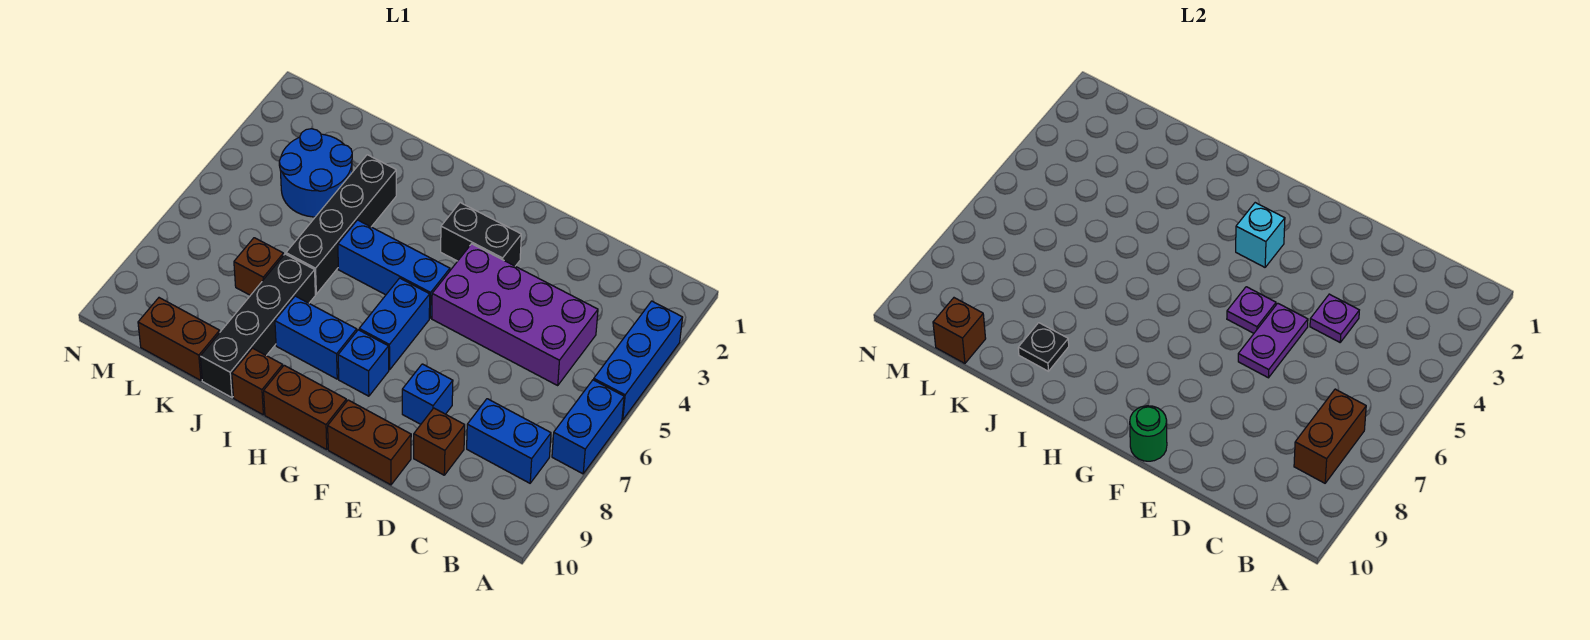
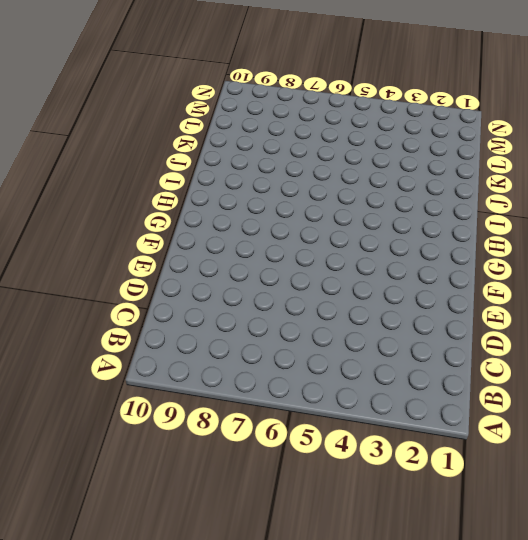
none -> blue 1x3 brick [594,301,683,420]
none -> blue 1x2 brick [552,380,624,474]
none -> blue 1x2 brick [467,399,551,483]

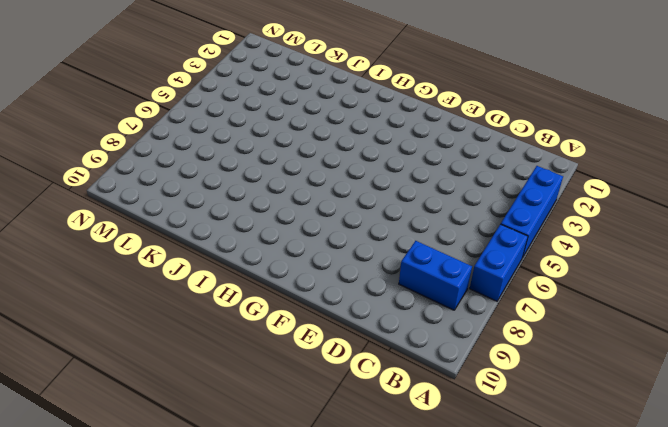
none -> purple 2x4 brick [432,244,598,385]
none -> brown 1x1 brick [414,408,465,475]
none -> blue 1x1 brick [402,364,453,424]

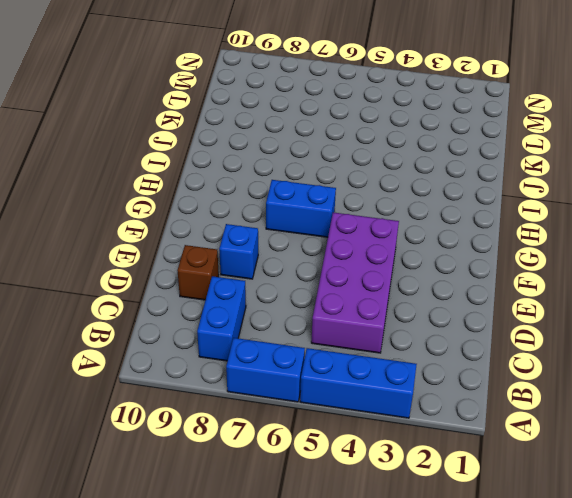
none -> brown 1x2 brick [328,400,411,485]
none -> black 1x2 brick [441,203,521,266]
none -> blue 1x3 brick [338,220,450,318]

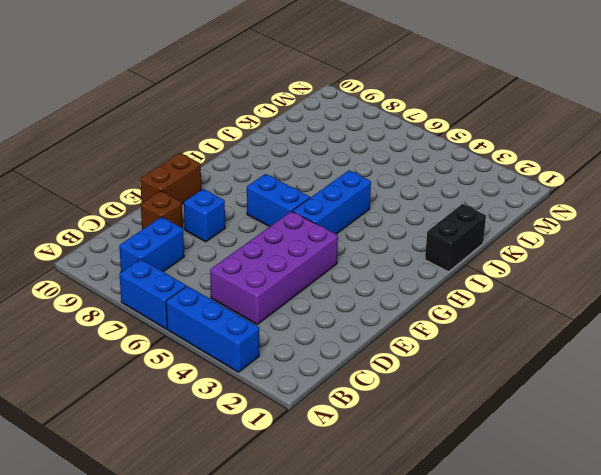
black 1x2 brick [425,204,486,272] -> black 1x2 brick moved to [441,203,521,266]
none -> blue 1x1 brick [338,330,389,396]
none -> brown 1x2 brick [264,365,346,449]
none -> blue 1x2 brick [275,296,357,379]

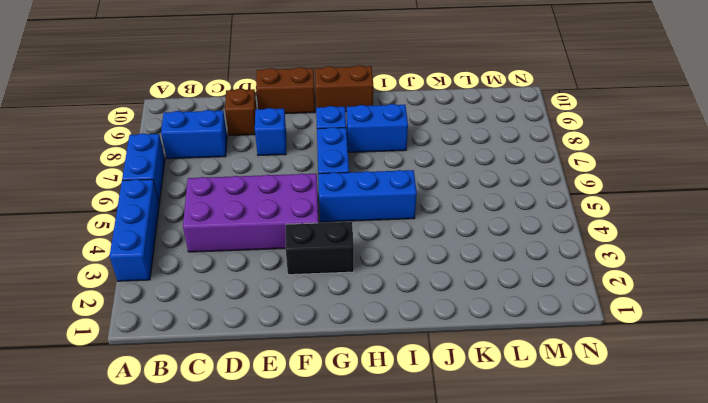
none -> brown 1x1 brick [232,348,283,415]
none -> black 1x4 brick [286,155,396,294]
none -> black 1x4 brick [200,254,315,397]

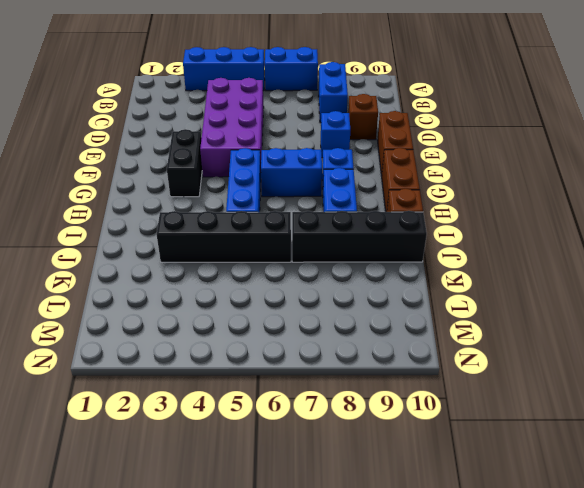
none -> blue 2x2 round brick [279,129,352,217]
none -> brown 1x1 brick [234,238,284,295]
none -> brown 1x2 brick [138,298,220,380]

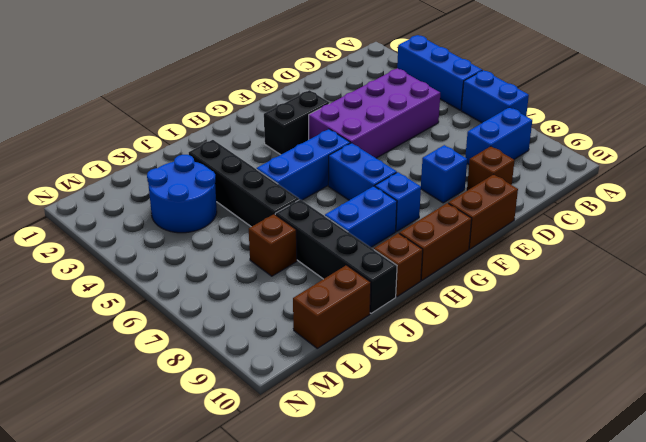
none -> brown 1x2 brick [1294,389,1366,483]
none -> purple 1x1 plate [1310,294,1359,342]
none -> purple 1x2 plate [1238,303,1308,378]

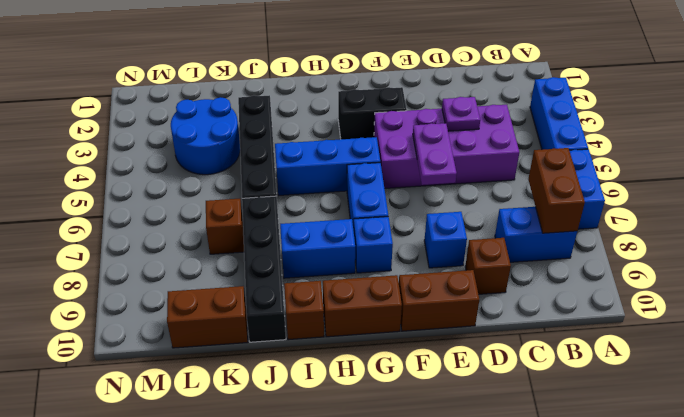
none -> purple 1x1 plate [1227,287,1276,333]
none -> green 1x1 round brick [1130,406,1167,461]
none -> cyan 1x1 brick [1236,203,1285,267]

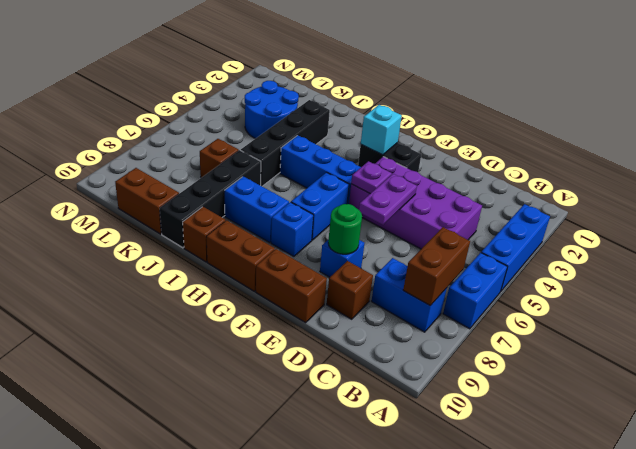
green 1x1 round brick [328,204,362,254] -> green 1x1 round brick moved to [1130,406,1167,461]
none -> purple 1x1 plate [1310,294,1359,342]
none -> black 1x1 plate [1018,323,1069,371]
none -> brown 1x1 brick [933,298,986,363]

